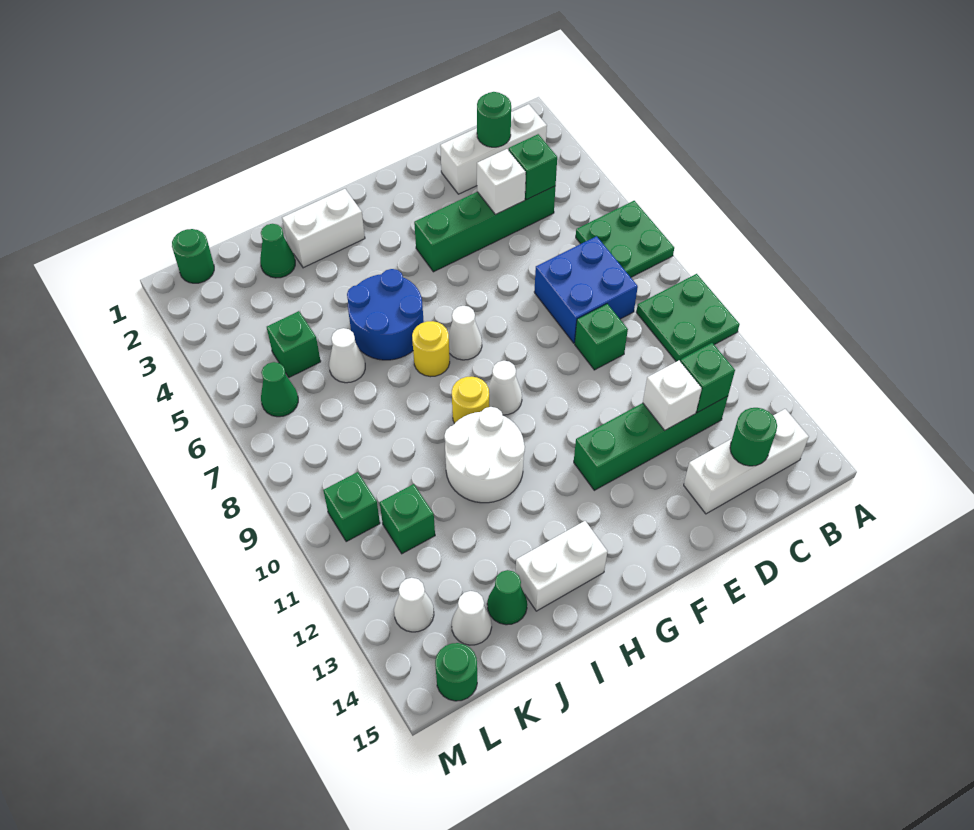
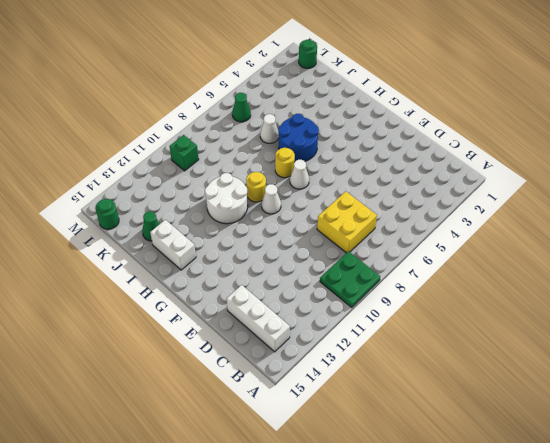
yellow 2x2 brick [317,191,377,253] -> blue 2x2 brick [534,236,638,343]
none -> green 2x2 plate [576,201,674,277]
none -> white 1x3 brick [440,104,547,194]
none -> green 1x4 brick [414,186,555,272]
none -> green 1x4 brick [574,396,728,490]

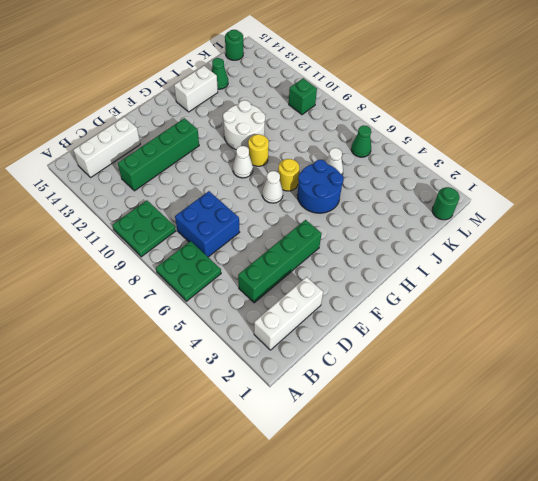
none -> green 1x1 brick [575,304,628,370]
none -> white 1x2 brick [282,189,365,268]
none -> green 1x1 cone [260,224,295,278]
none -> green 1x1 brick [267,311,321,377]

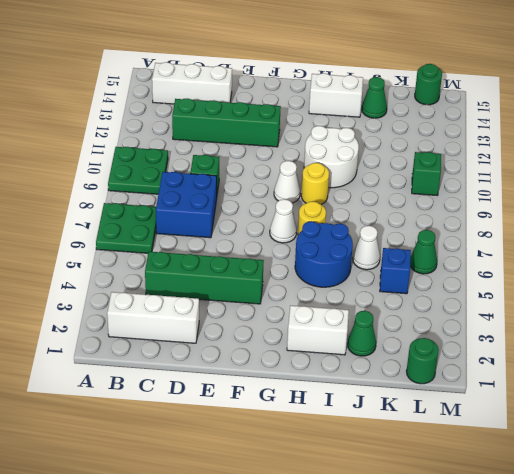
blue 1x1 brick [380,248,411,294] -> green 1x1 brick [267,311,321,377]
none -> green 1x1 brick [380,484,435,554]
none -> white 1x1 cone [452,591,492,645]
none -> white 1x1 cone [394,578,434,632]
none -> green 1x1 round brick [477,92,511,147]

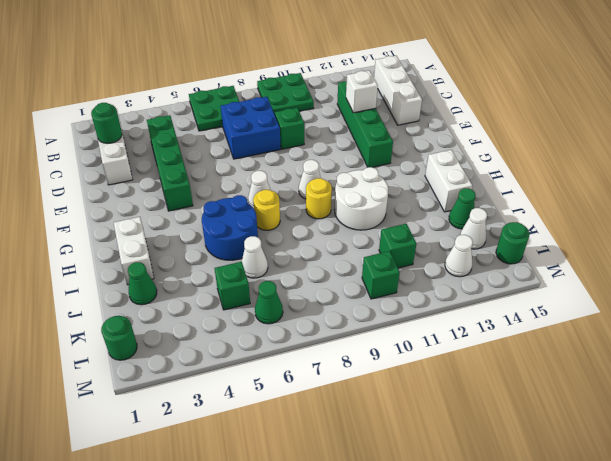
none -> green 1x1 brick [509,134,557,199]
none -> green 1x1 brick [680,343,735,412]
none -> green 1x1 round brick [730,408,777,466]
none -> white 1x1 brick [477,149,526,214]

